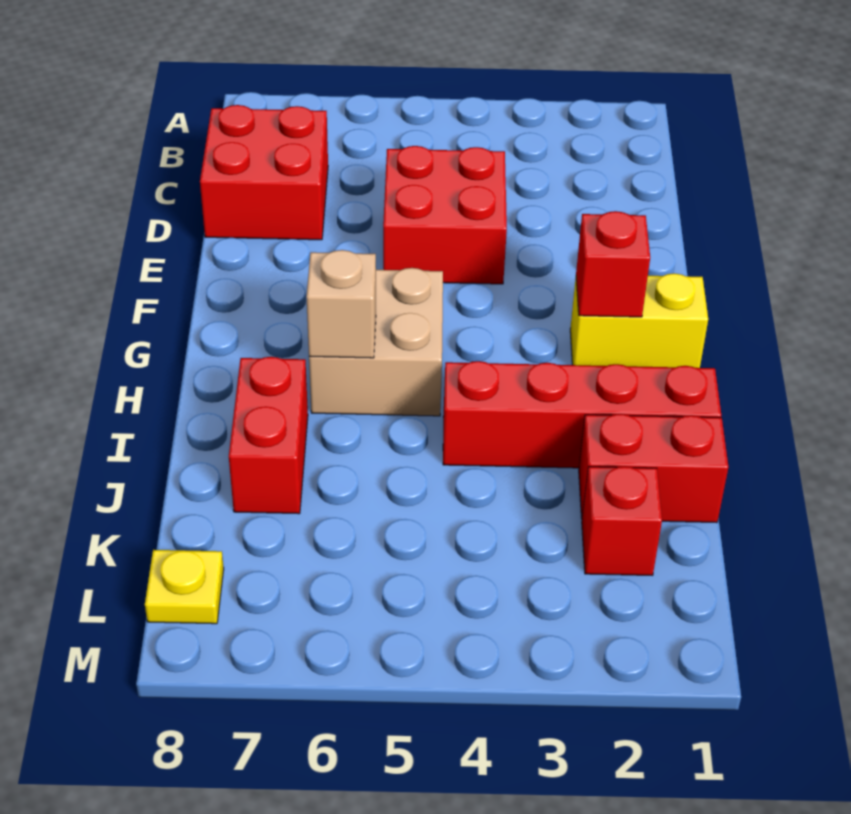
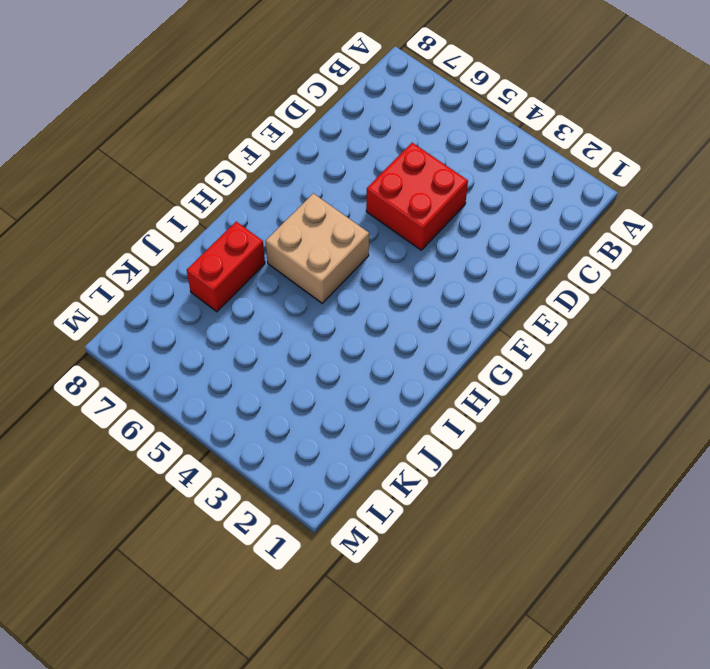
none -> red 2x2 brick [200,105,328,240]
none -> yellow 1x2 brick [570,273,708,368]

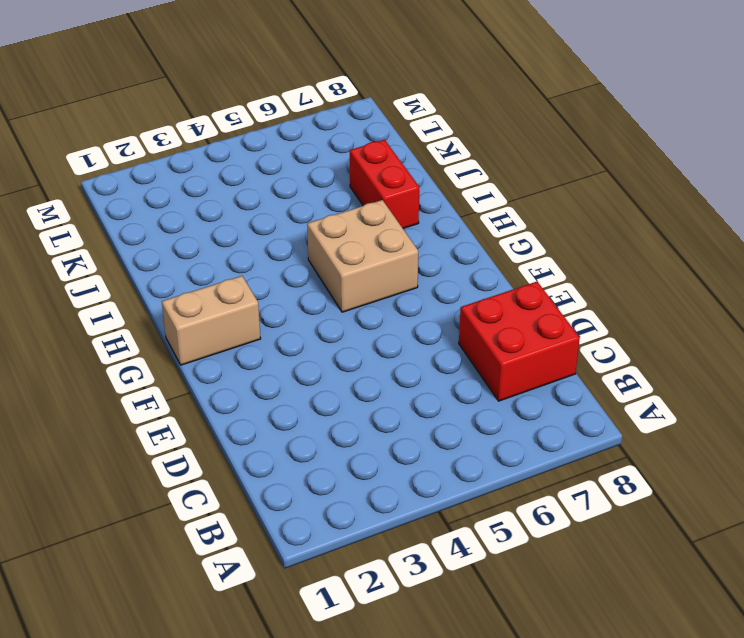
tan 1x2 brick [162,276,261,365] -> yellow 1x2 brick [570,273,708,368]
none -> red 2x2 brick [383,146,507,284]
none -> red 1x4 brick [443,361,721,468]

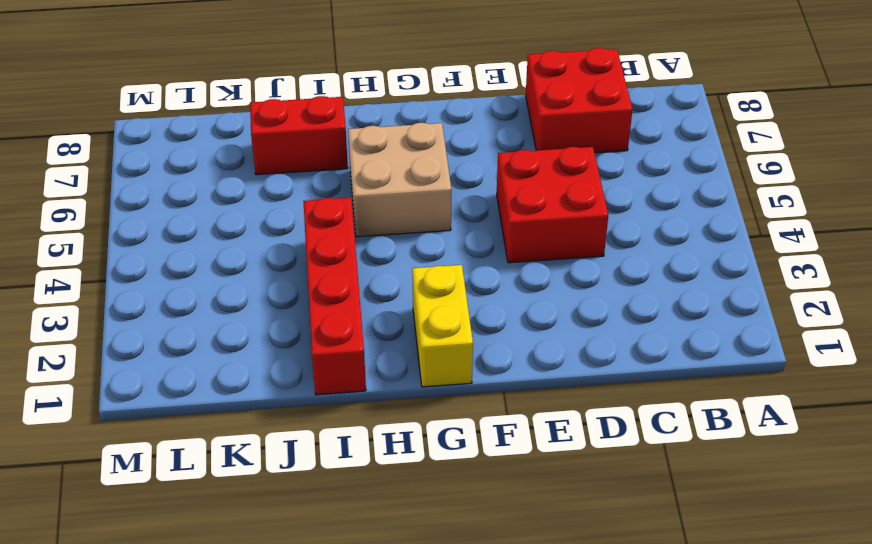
none -> red 1x2 brick [579,414,728,523]
none -> red 1x1 brick [582,467,662,575]

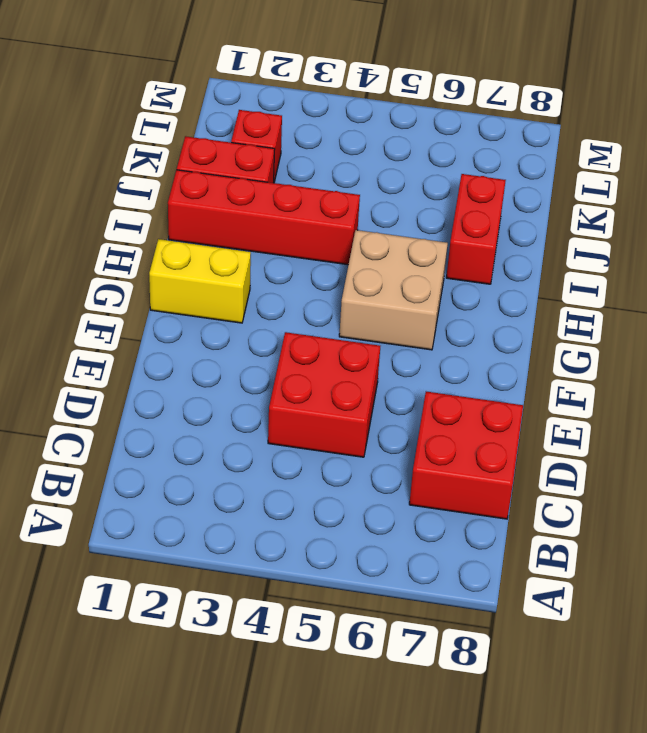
none -> yellow 1x1 plate [145,550,224,624]
none -> red 1x1 brick [576,211,650,317]

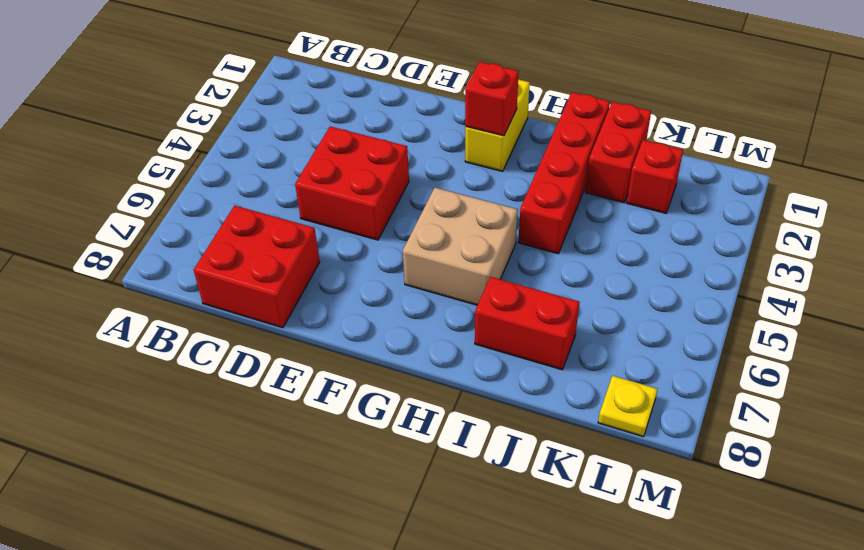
none -> tan 1x1 brick [307,250,376,358]

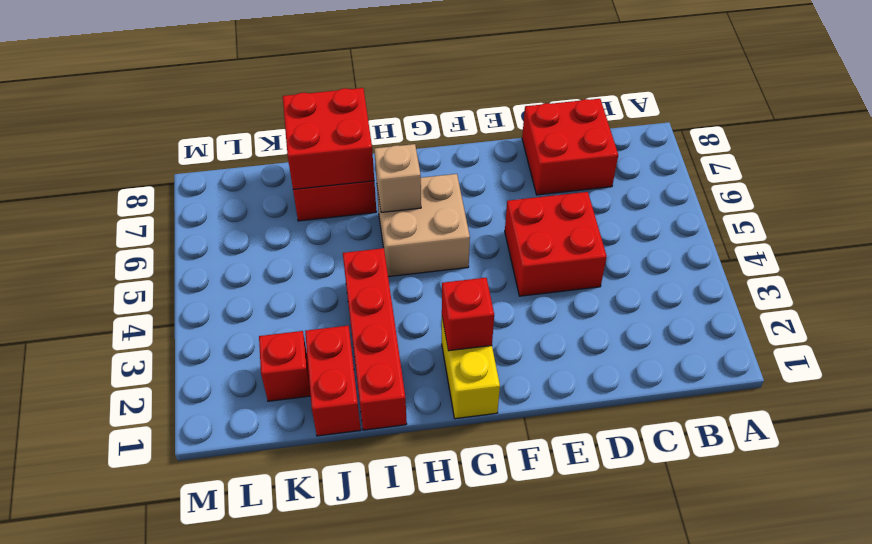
red 2x2 brick [283,88,374,189] -> none
none -> yellow 1x1 plate [145,550,224,624]

